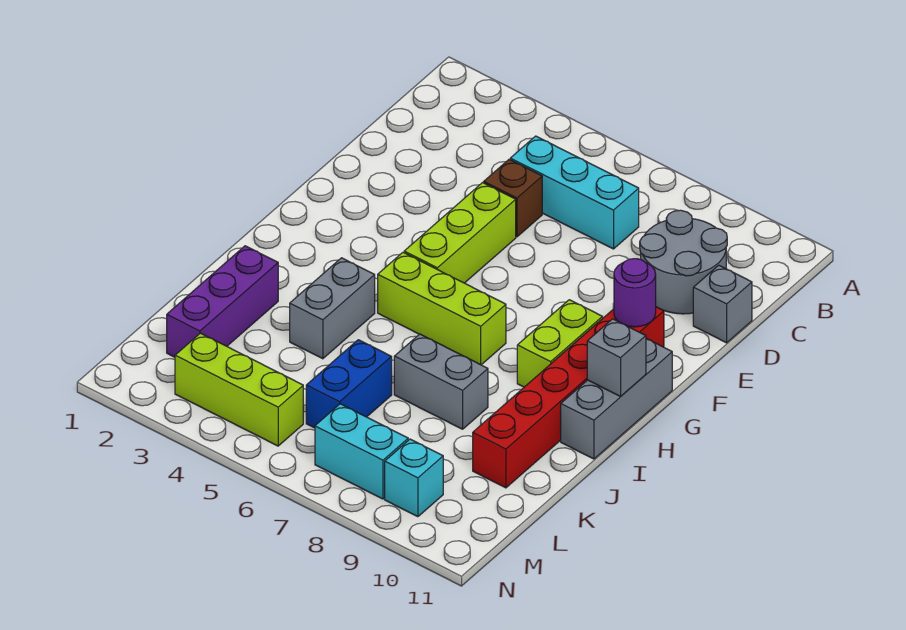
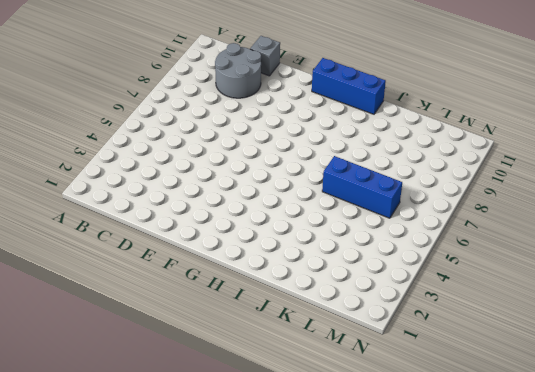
blue 1x3 brick [312,58,386,114] -> grey 1x3 brick [561,339,672,459]
blue 1x3 brick [322,156,402,218] -> blue 1x2 brick [306,340,392,428]
none -> cyan 1x3 brick [510,136,639,249]
none -> brown 1x1 brick [484,159,542,237]
none -> lime 1x3 brick [404,183,516,283]

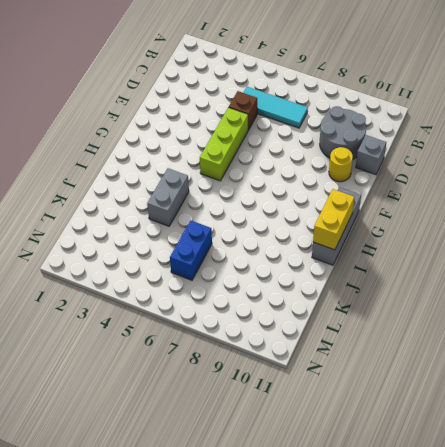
cyan 1x3 tile [243,87,308,128] -> cyan 1x3 brick [510,136,639,249]
yellow 1x1 round brick [329,147,353,182] -> none
yellow 1x2 brick [313,189,354,250] -> grey 1x1 brick [587,319,646,396]
none -> red 1x6 brick [473,307,664,488]
none -> lime 1x2 brick [517,300,603,387]
none -> lime 1x3 brick [378,252,506,365]

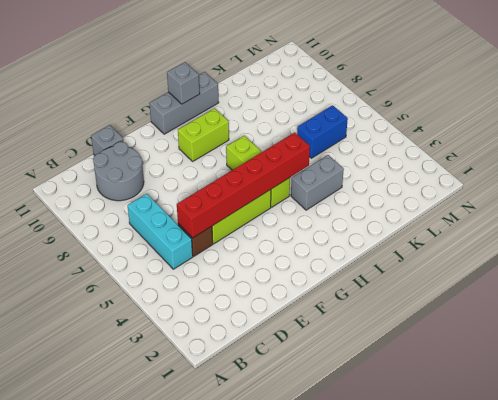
red 1x6 brick [177,133,310,238] -> red 1x6 brick moved to [473,307,664,488]
none -> purple 1x3 brick [167,246,278,357]
none -> grey 1x2 brick [394,334,488,429]
none -> lime 1x3 brick [175,333,303,446]

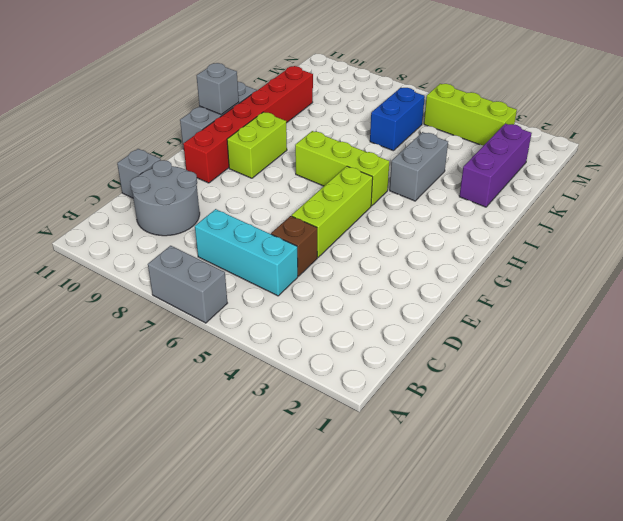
grey 1x2 brick [148,246,227,323] -> grey 1x2 brick moved to [394,334,488,429]
none -> cyan 1x2 brick [315,404,408,499]
none -> cyan 1x1 brick [385,439,443,517]
none -> purple 1x1 round brick [614,259,656,327]

